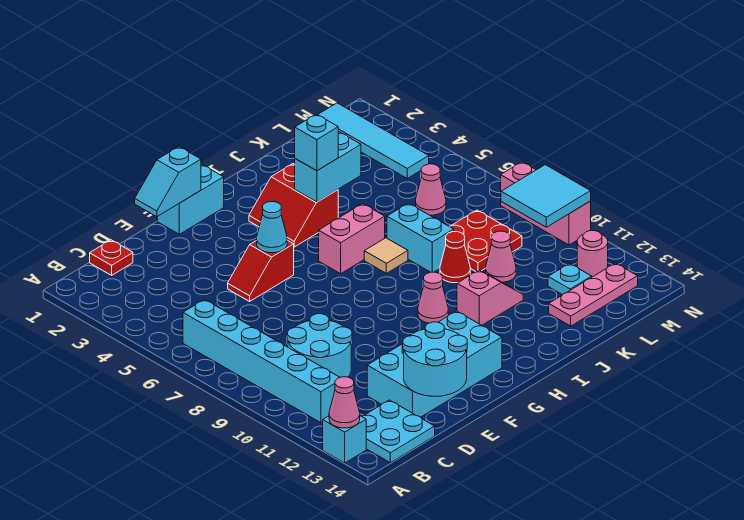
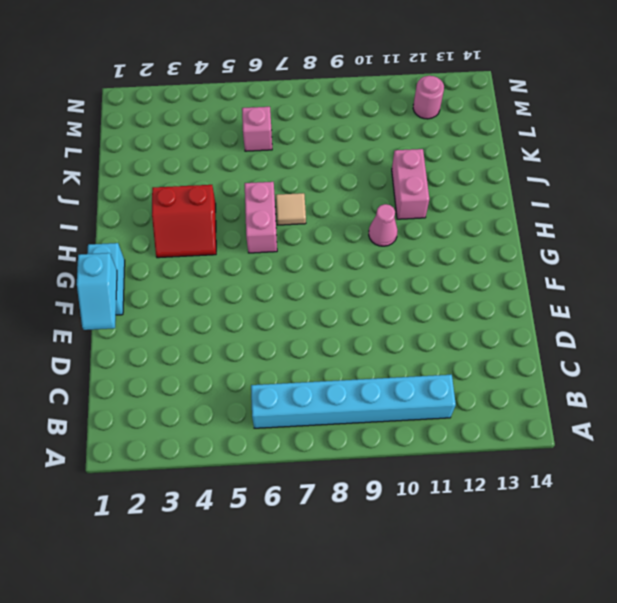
pink 1x2 brick [392,149,429,219] -> pink 1x2 slope [457,270,523,325]
pink 1x1 brick [242,107,272,151] -> pink 1x1 cone [416,164,446,215]
none -> cyan 1x1 brick [323,416,366,463]
none -> cyan 2x2 plate [362,400,435,463]
none -> red 1x1 plate [90,240,133,275]
none -> cyan 2x2 round brick [287,314,352,377]

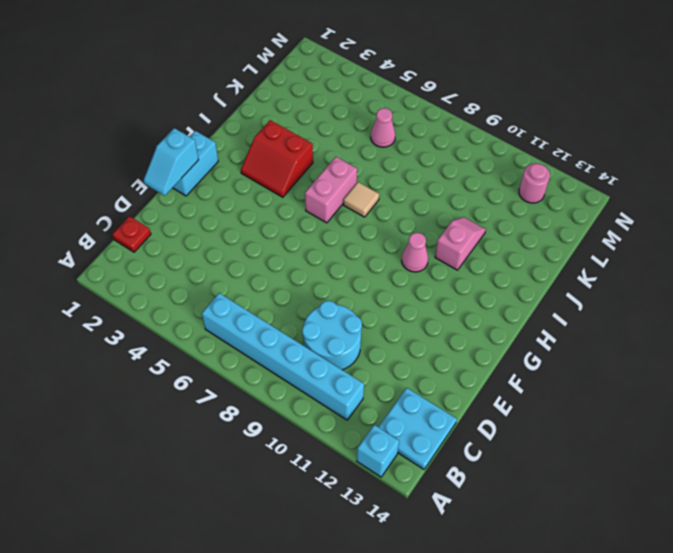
none -> cyan 2x4 brick [367,311,502,417]
none -> red 1x2 slope [228,240,294,301]
none -> cyan 1x2 brick [387,203,454,272]
none -> red 1x1 cone [440,232,470,283]

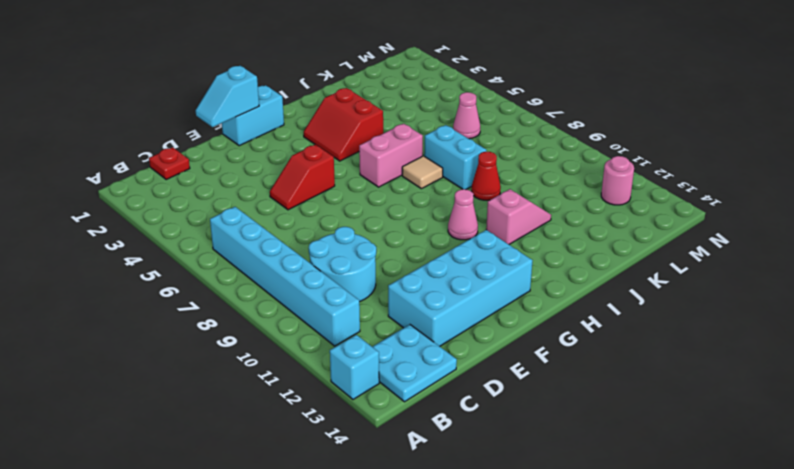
none -> red 2x2 plate [449,210,522,271]
none -> pink 1x1 cone [486,231,516,282]
none -> pink 1x3 plate [549,263,638,326]
none -> cyan 1x1 plate [548,263,592,295]

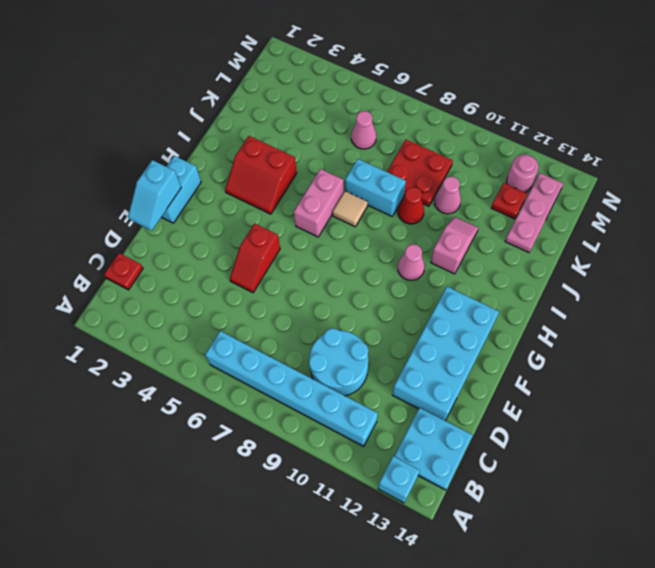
red 1x1 plate [491,183,527,219] -> cyan 1x1 plate [548,263,592,295]
none -> cyan 1x4 tile [318,103,429,178]
none -> pink 1x3 brick [501,162,591,245]
none -> pink 1x1 cone [329,377,360,428]
none -> cyan 2x2 round brick [403,322,467,396]

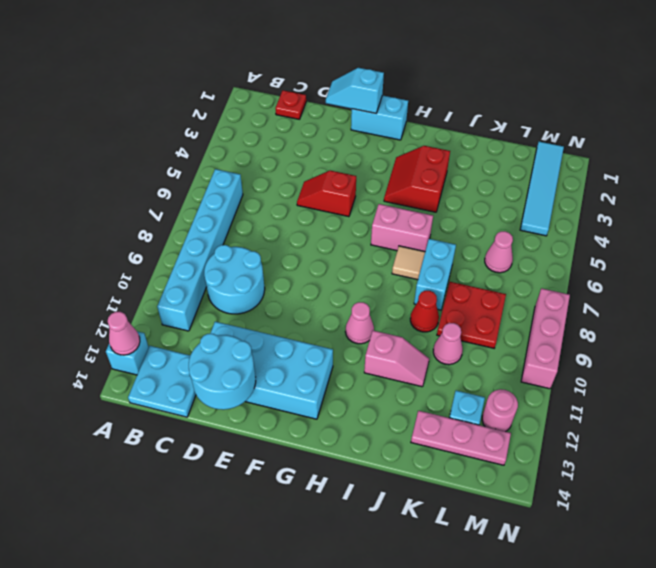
none -> cyan 1x1 cone [257,202,287,253]
none -> cyan 1x2 brick [295,132,361,202]
none -> cyan 2x2 tile [501,165,591,227]
none -> cyan 1x1 brick [295,114,338,171]

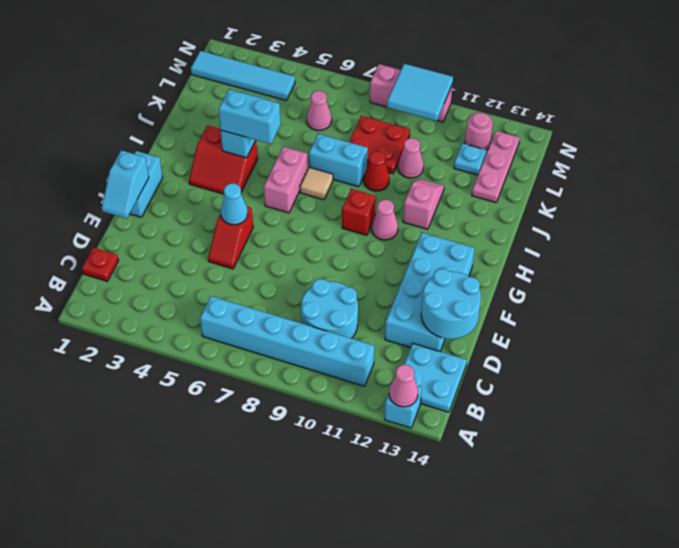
red 1x1 brick [342,189,376,235] -> none
cyan 1x2 brick [219,89,281,144] -> cyan 1x1 brick [295,114,338,171]

